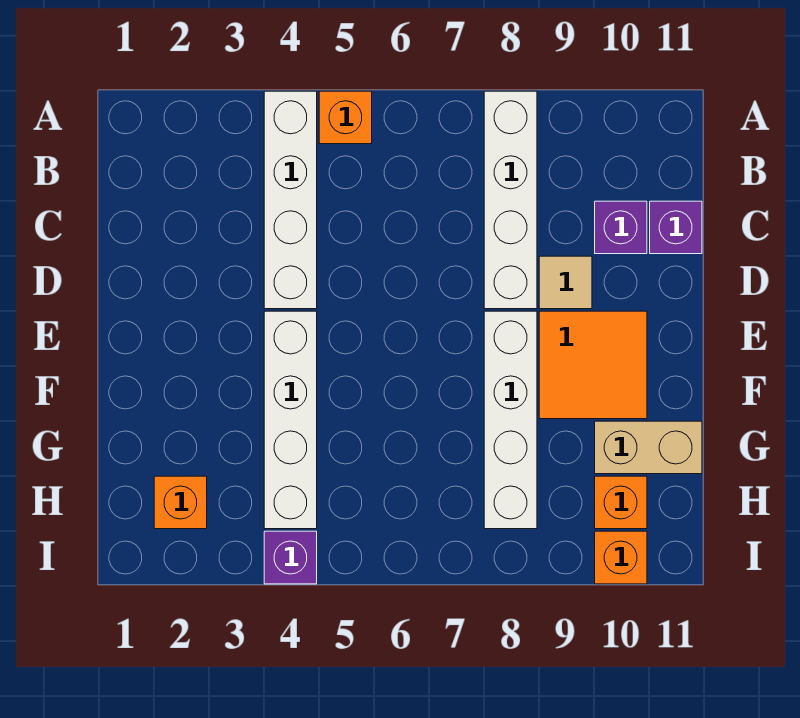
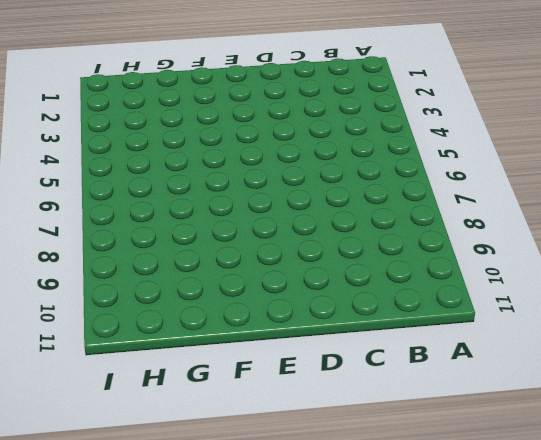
none -> white 1x4 brick [264,91,317,309]
none -> orange 1x1 brick [319,91,372,144]
none -> white 1x4 brick [484,91,537,309]

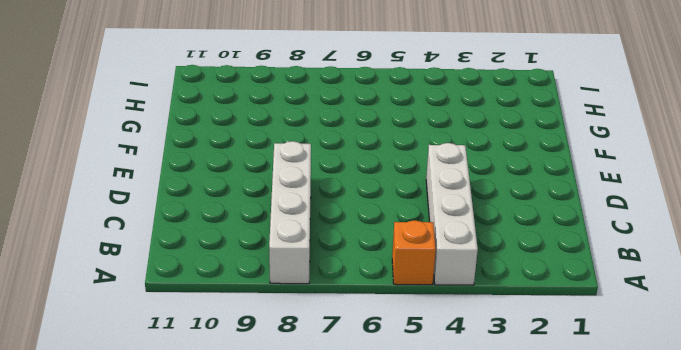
none -> purple 1x1 brick [595,201,647,254]
none -> purple 1x1 brick [650,201,702,254]
none -> tan 1x1 tile [539,256,592,309]

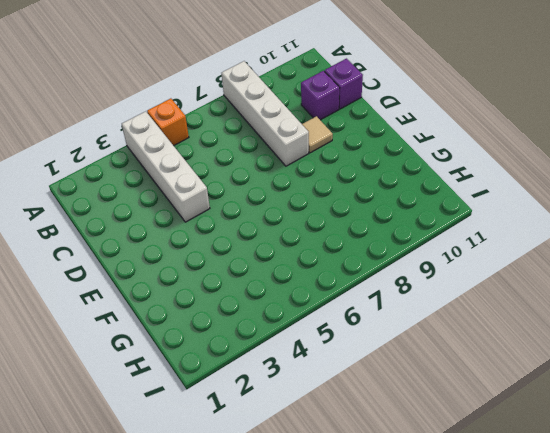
none -> white 1x4 brick [264,311,317,529]
none -> white 1x4 brick [484,311,537,529]
none -> orange 2x2 tile [539,311,647,419]

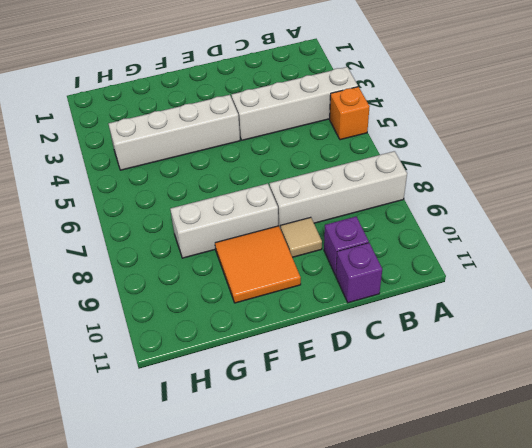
white 1x3 brick [170,184,278,258] -> white 1x4 brick [484,311,537,529]
none -> tan 1x2 brick [595,421,702,474]
none -> orange 1x1 brick [154,476,207,529]
none -> orange 1x1 brick [595,476,647,529]

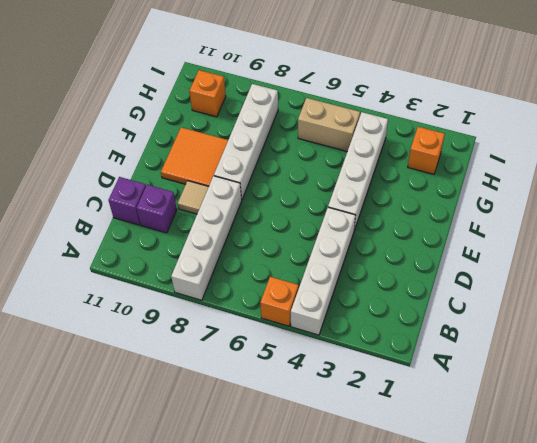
tan 1x2 brick [298,98,360,152] -> tan 1x2 brick moved to [595,421,702,474]
none -> purple 1x1 brick [264,531,317,584]
none -> orange 1x1 brick [595,531,647,584]

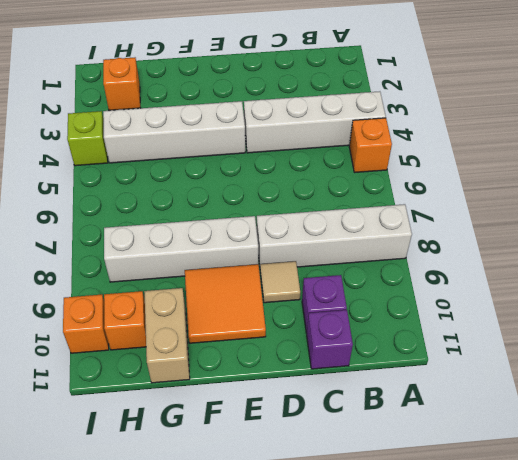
lime 1x1 brick [67,111,108,166] -> purple 1x1 brick [264,531,317,584]

